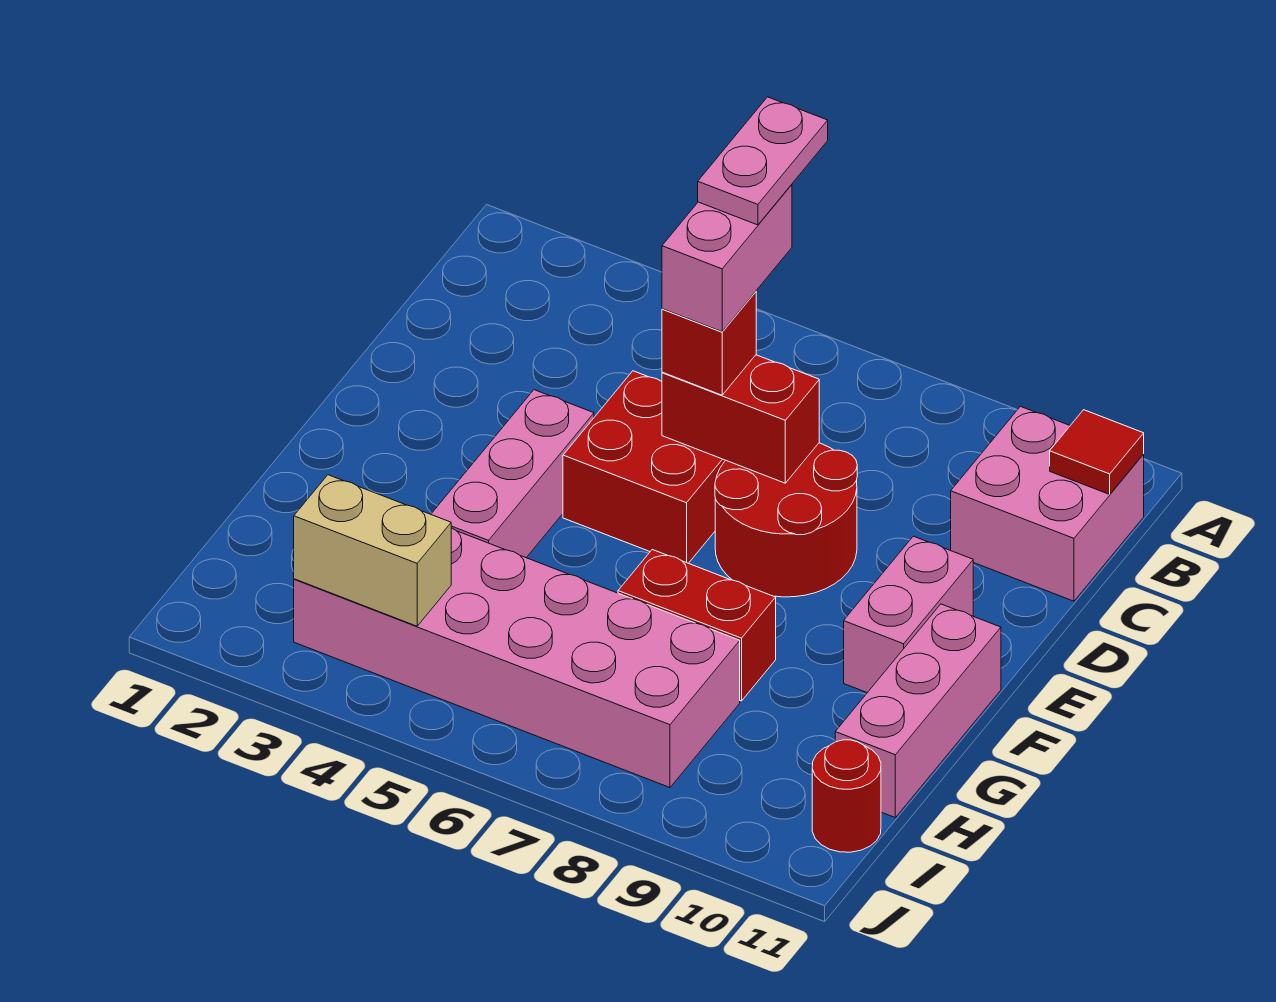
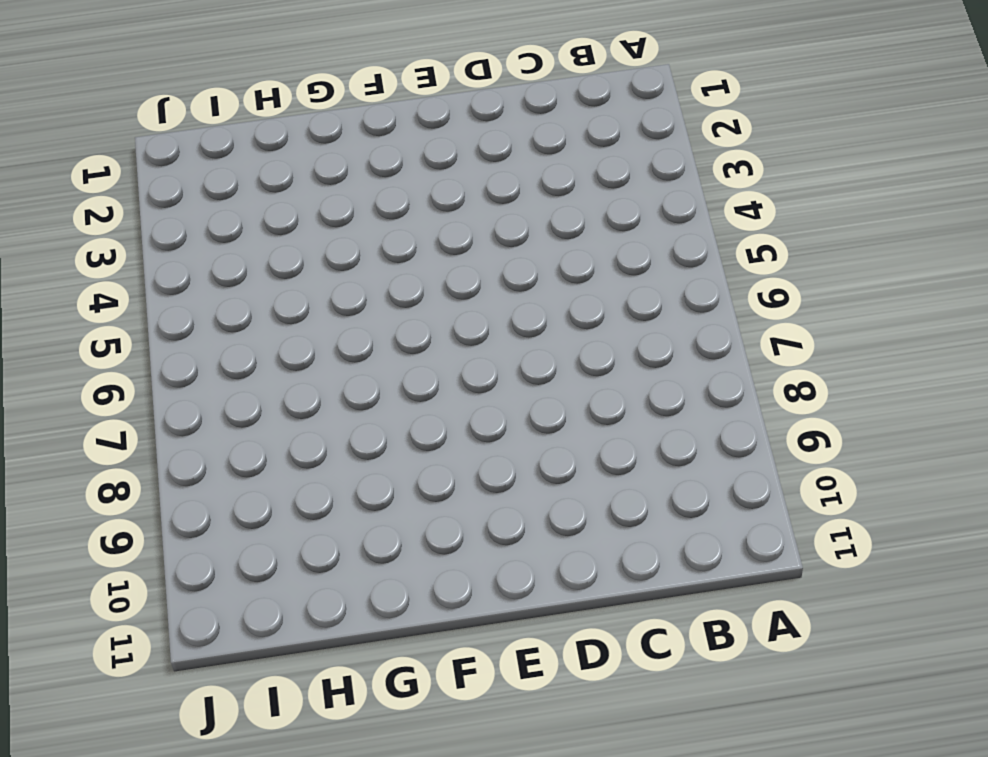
none -> pink 2x2 brick [951,407,1144,601]
none -> red 2x2 brick [563,371,726,563]
none -> red 2x2 round brick [715,443,857,597]

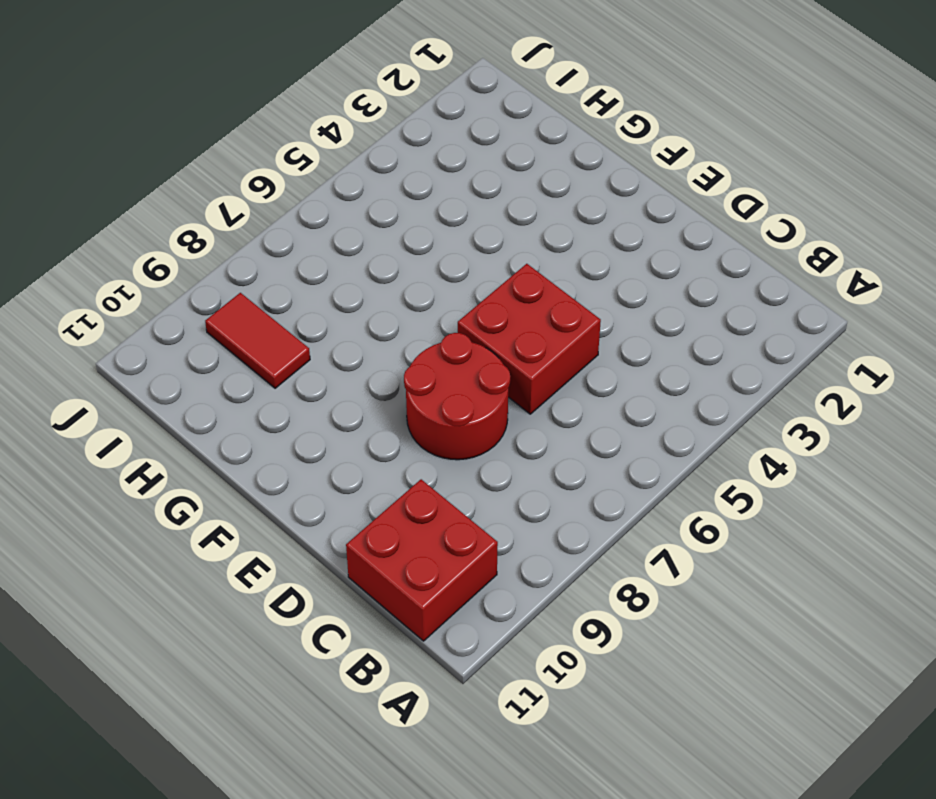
red 2x2 brick [346,479,498,641] -> pink 2x2 brick [951,407,1144,601]
red 1x2 tile [205,293,310,388] -> none
none -> pink 1x3 brick [431,390,594,558]
none -> pink 1x2 brick [844,536,973,693]
none -> pink 1x3 brick [835,604,1001,817]

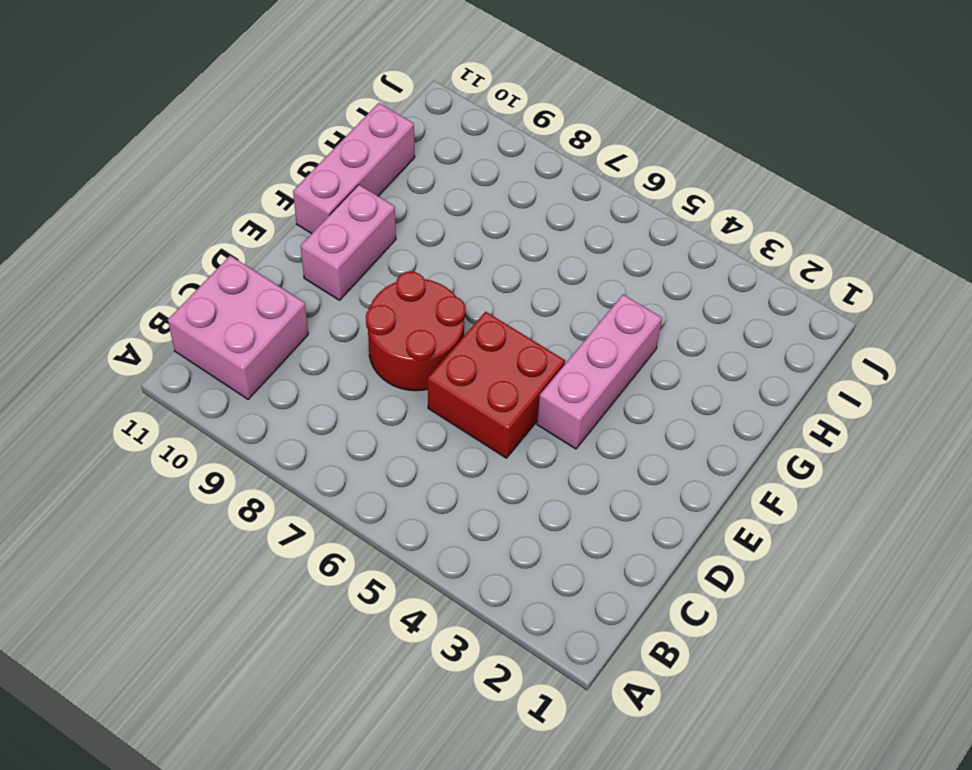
none -> red 1x2 brick [618,550,776,701]
none -> pink 2x6 brick [294,528,740,787]
none -> red 1x1 round brick [812,740,881,852]

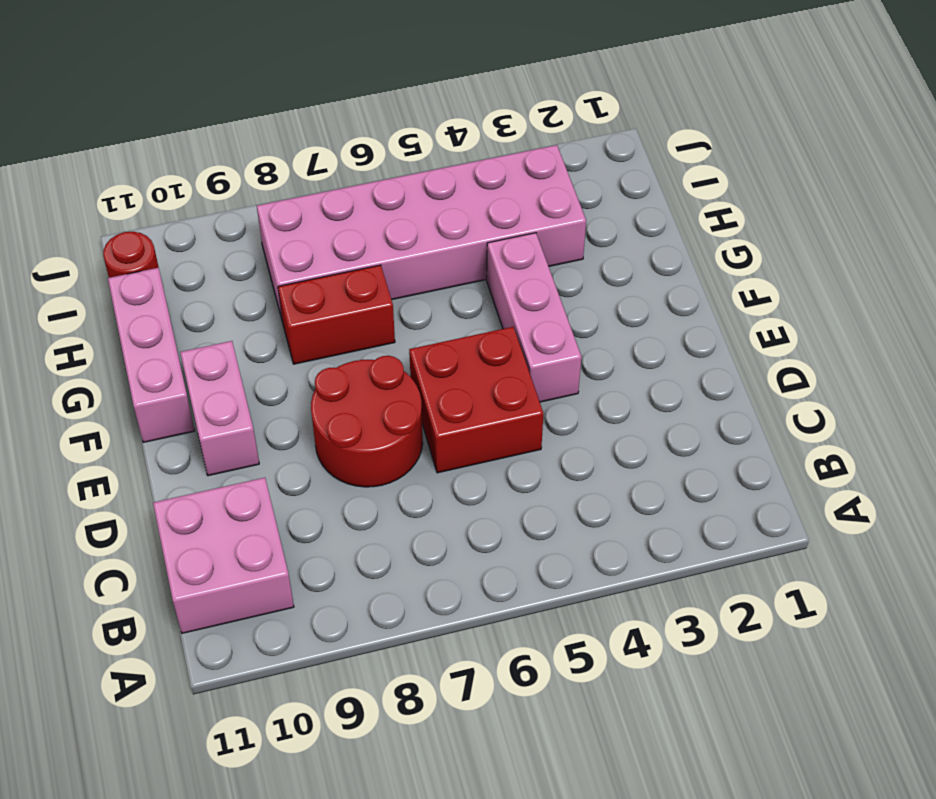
none -> red 1x1 tile [1050,410,1144,494]
none -> red 1x2 brick [662,355,819,483]
none -> tan 1x2 brick [294,475,451,626]

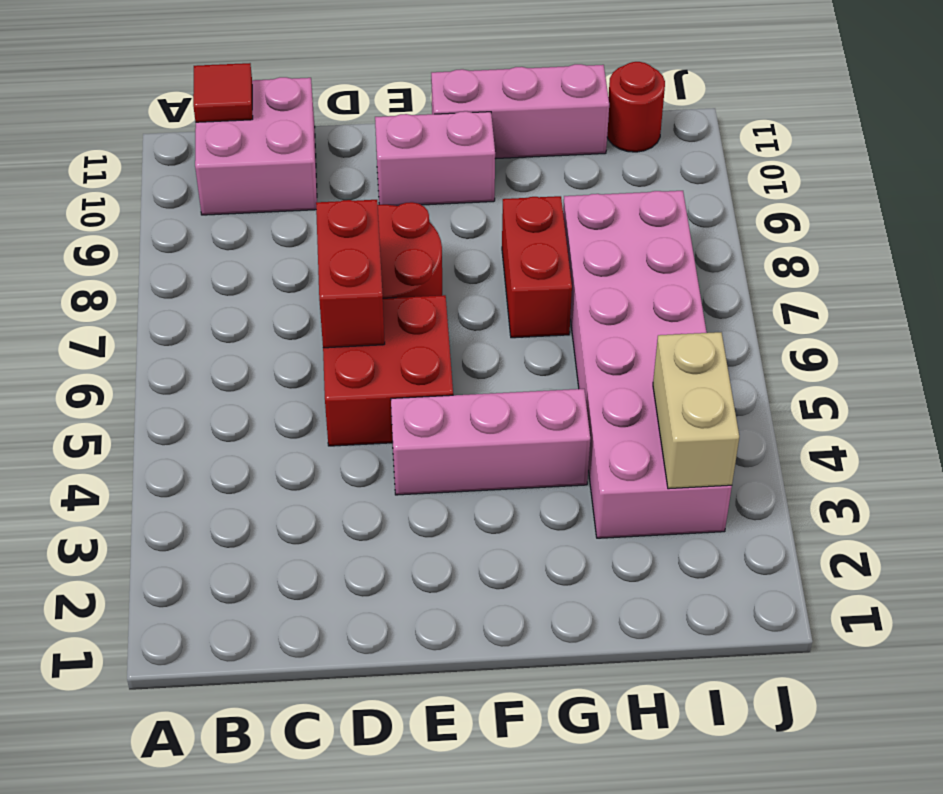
none -> red 1x1 brick [662,292,756,395]
none -> pink 1x2 brick [662,185,792,332]
none -> pink 1x2 plate [698,97,828,225]

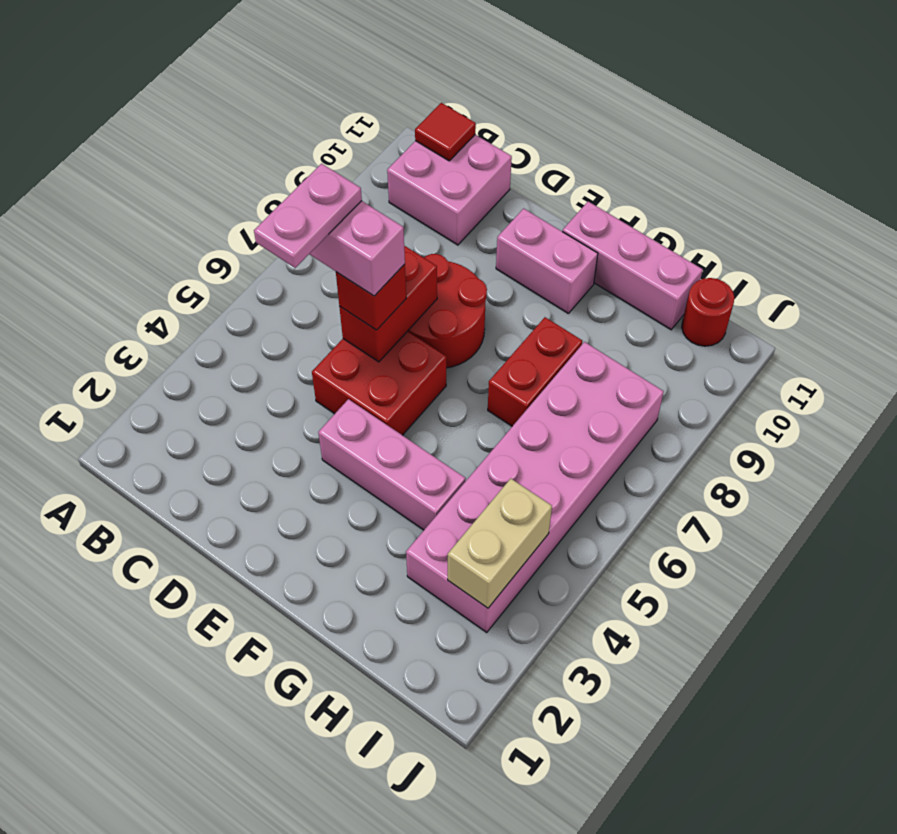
pink 1x2 plate [254,164,362,268] -> pink 1x2 plate turned to [698,97,828,225]

